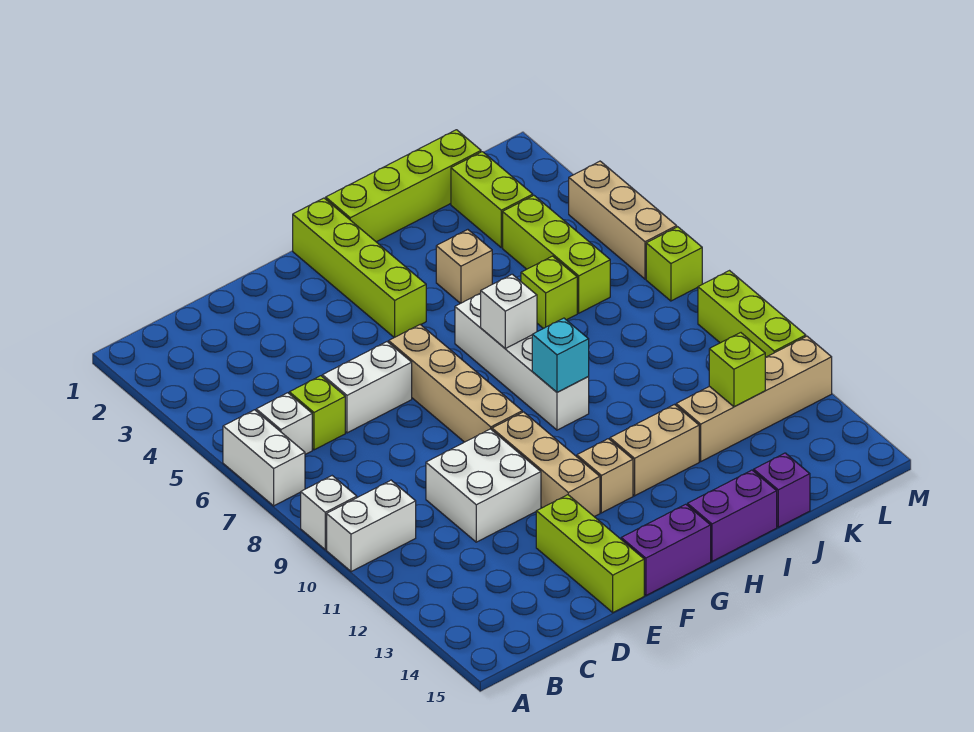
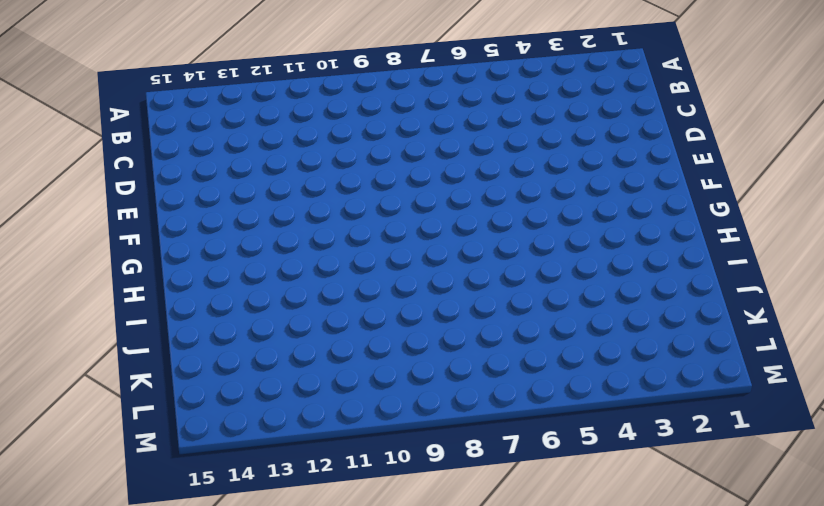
none -> white 1x2 brick [223,410,305,506]
none -> white 1x1 brick [301,476,357,550]
none -> white 1x2 brick [327,480,416,572]

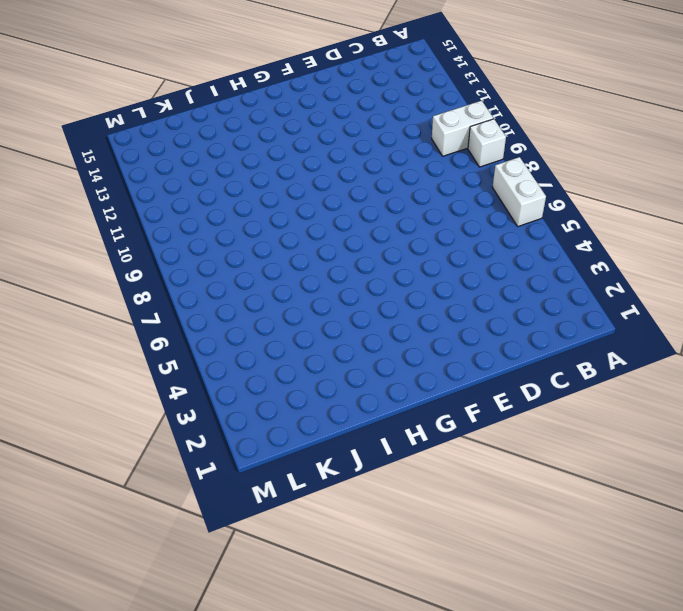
none -> white 1x1 brick [256,393,312,454]
none -> lime 1x1 brick [289,376,345,450]
none -> white 1x2 brick [322,342,412,433]

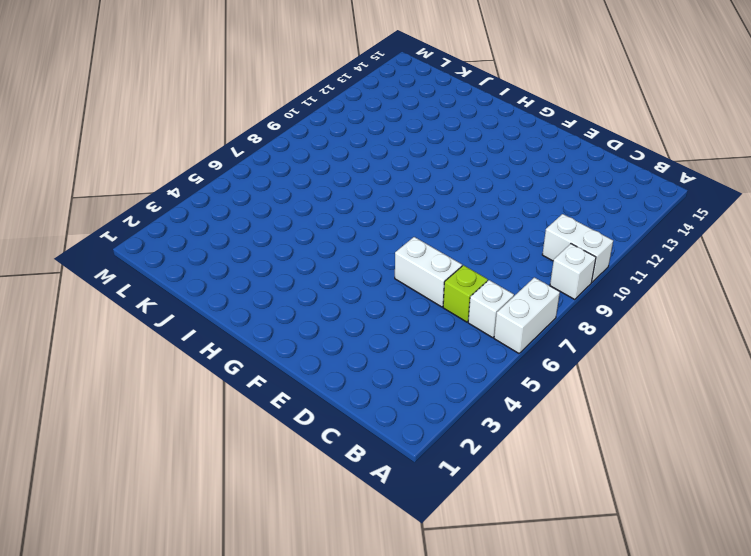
none -> white 2x2 brick [426,429,541,542]
none -> lime 1x3 brick [536,495,644,612]
none -> tan 1x4 brick [389,325,522,442]

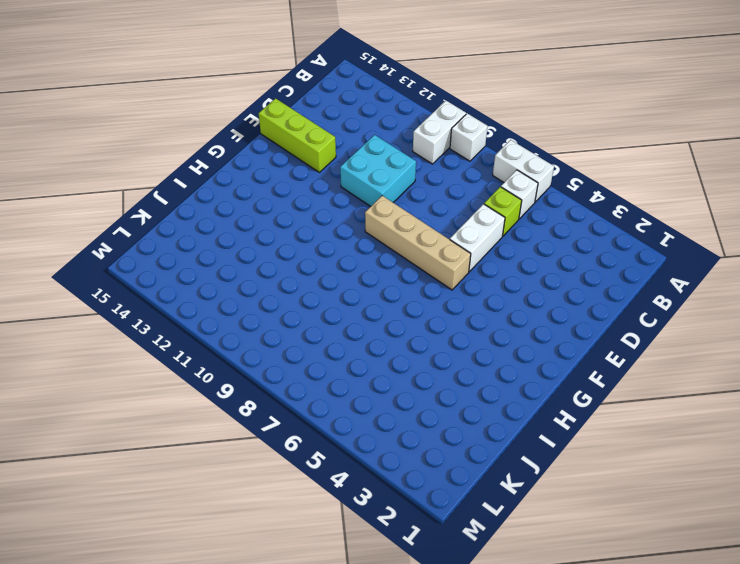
cyan 2x2 brick [340,135,416,206] -> white 2x2 brick [426,429,541,542]
none -> tan 1x3 brick [492,412,600,517]
none -> purple 1x2 brick [621,504,711,595]
none -> lime 1x4 brick [293,198,426,338]

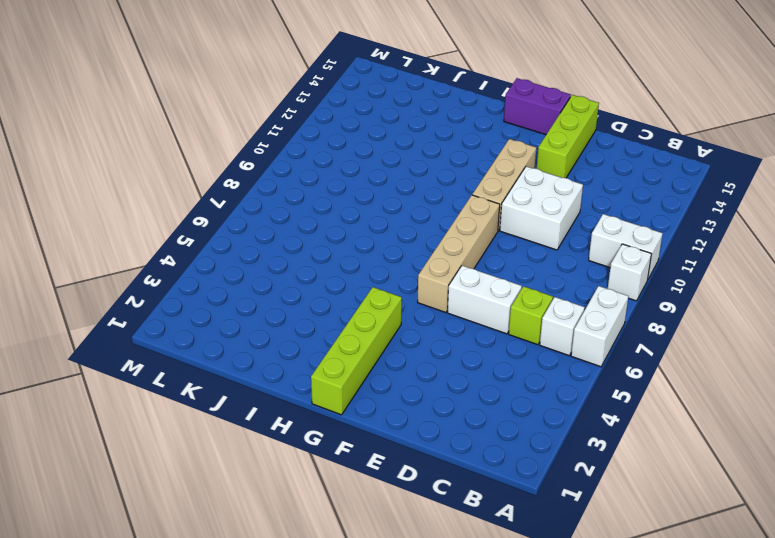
none -> tan 1x1 brick [577,439,633,513]
none -> lime 1x4 brick [326,130,481,242]
none -> white 1x4 brick [455,293,589,430]

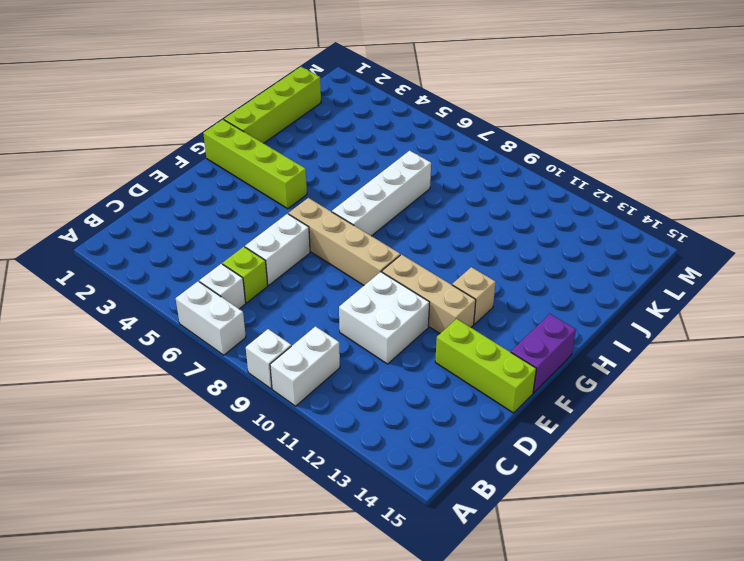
white 1x4 brick [332,151,431,236] -> white 1x4 brick turned to [455,293,589,430]
none -> tan 1x2 brick [610,405,699,496]
none -> purple 1x2 brick [688,470,777,561]
none -> tan 1x1 brick [436,230,492,304]

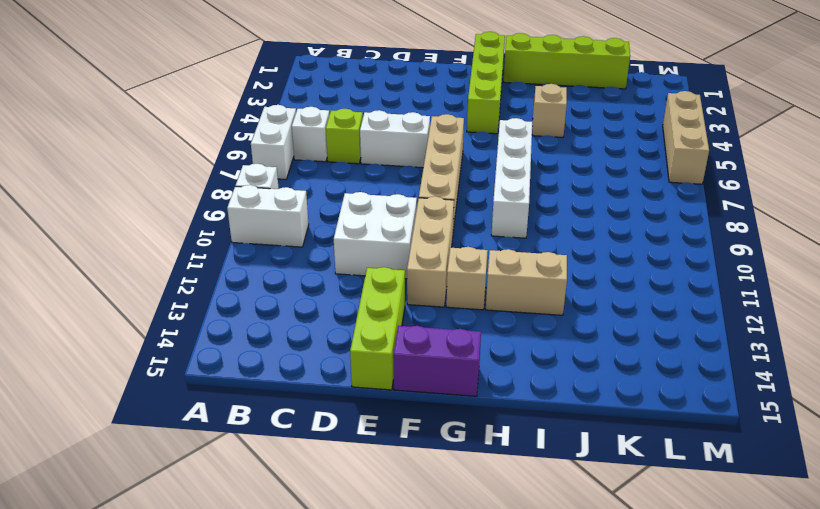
none -> purple 1x2 brick [688,470,777,561]
none -> lime 1x1 brick [521,256,577,329]
none -> tan 1x4 brick [676,336,832,461]

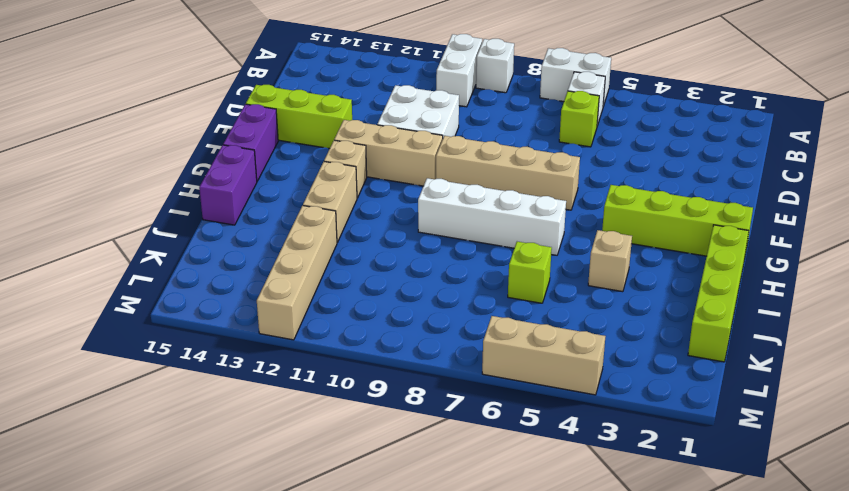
none -> white 1x2 brick [322,342,412,433]
none -> purple 1x1 brick [754,453,810,527]
none -> lime 1x2 brick [451,152,533,248]

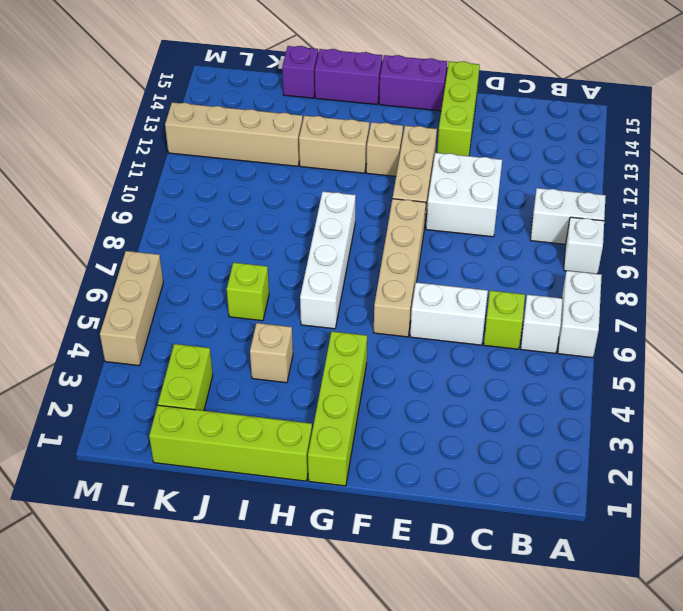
none -> lime 1x3 brick [503,195,610,313]
none -> lime 1x1 brick [646,227,702,301]
none -> lime 1x3 brick [698,271,806,357]

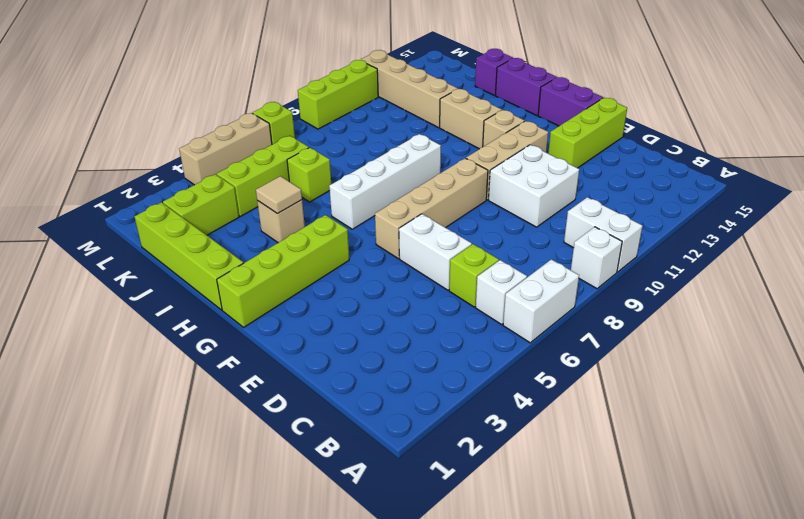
tan 1x1 tile [256,176,302,214] -> none
none -> white 1x1 brick [481,274,537,349]
none -> cyan 1x1 brick [532,318,589,392]
none -> lime 1x1 brick [709,333,766,407]

